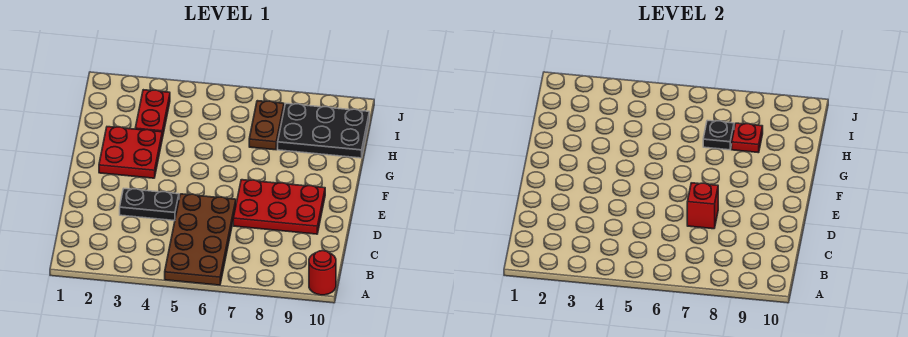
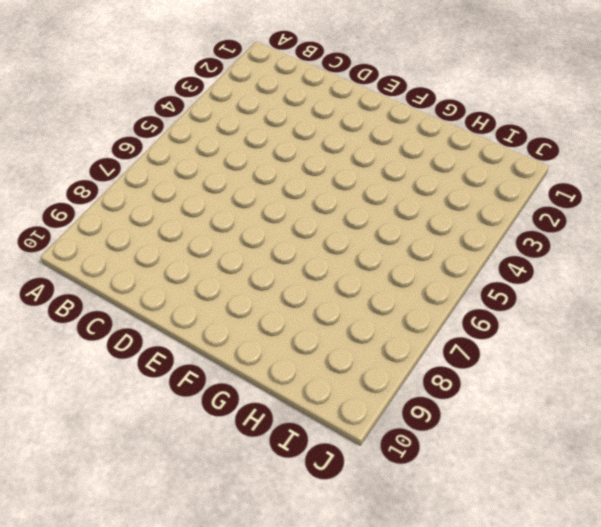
none -> brown 2x4 plate [165,194,236,285]
none -> red 1x1 round brick [309,251,336,295]

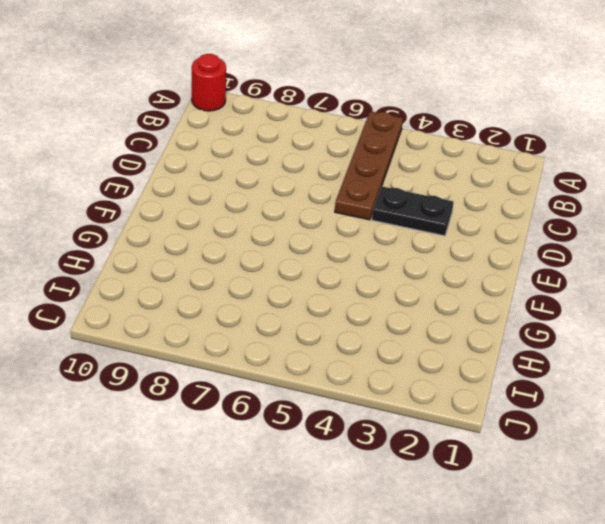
brown 1x4 plate [335,111,403,220] -> brown 2x4 plate [165,194,236,285]
none -> red 2x3 plate [233,180,325,234]
none -> red 2x2 plate [99,127,162,178]

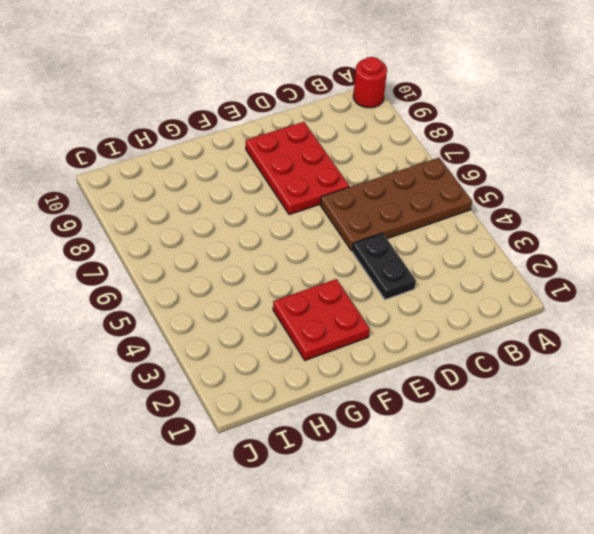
none -> red 1x2 plate [135,90,170,138]
none -> brown 1x2 plate [249,101,284,150]

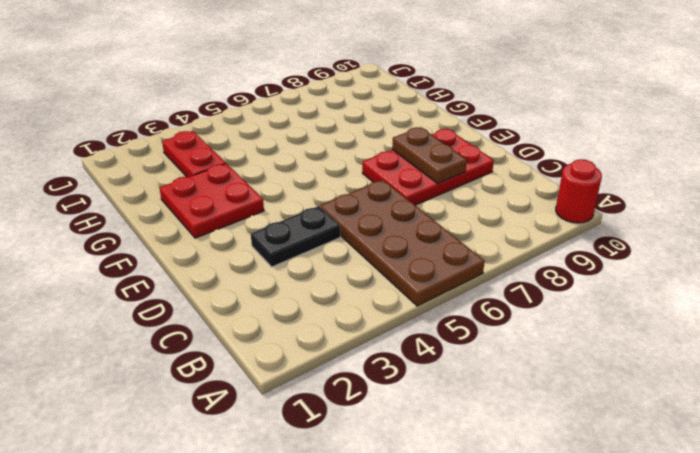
brown 1x2 plate [392,127,467,183] -> brown 1x2 plate moved to [249,101,284,150]
none -> black 2x3 plate [278,104,369,158]
none -> red 1x1 brick [687,183,718,229]

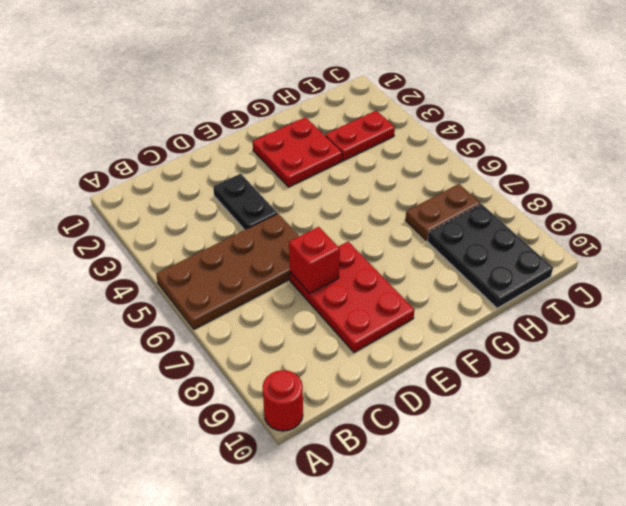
none -> black 1x1 plate [703,120,734,150]
none -> red 1x1 plate [732,123,763,153]

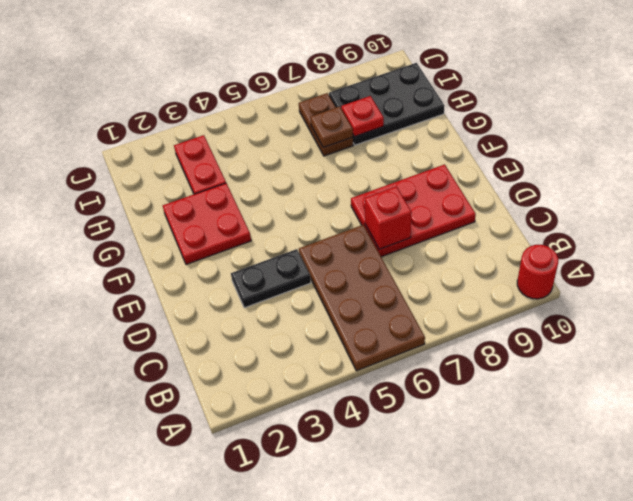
brown 1x1 plate [310,106,353,147] -> black 1x1 plate [703,120,734,150]

